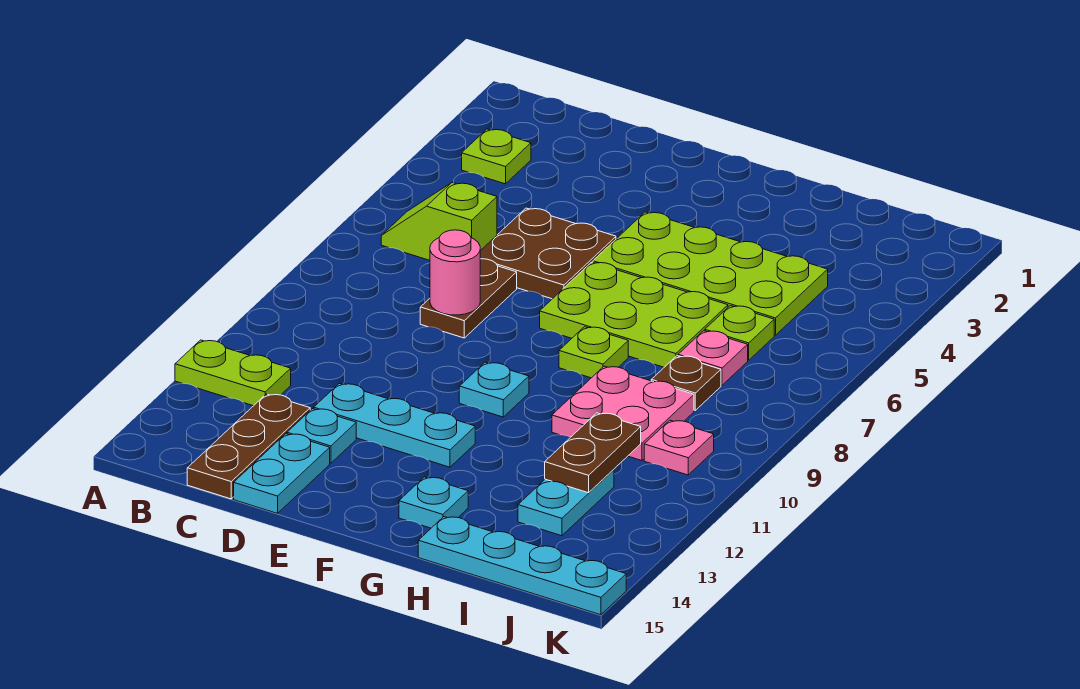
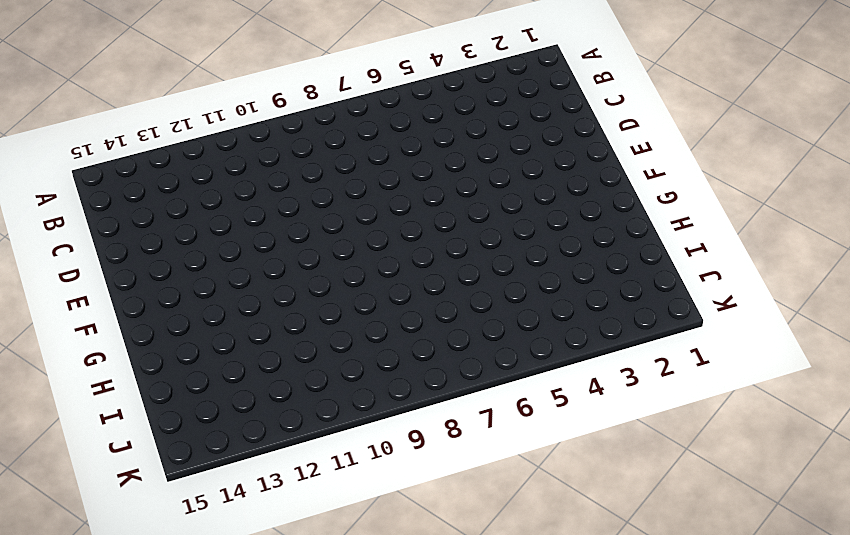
none -> lime 1x2 plate [175,340,291,406]
none -> lime 1x1 plate [462,129,531,184]
none -> lime 1x2 slope [381,183,497,260]

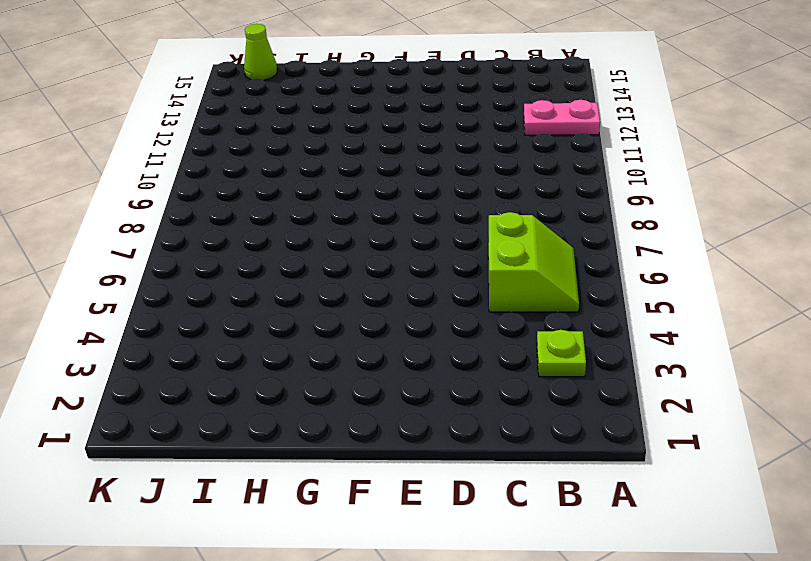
pink 1x2 plate [524,100,600,135] -> lime 1x2 plate [175,340,291,406]
lime 2x2 slope [488,212,579,312] -> lime 1x2 slope [381,183,497,260]
lime 1x1 cone [244,24,277,80] -> cyan 1x4 plate [418,517,626,615]
none -> brown 1x3 plate [187,394,310,499]
none -> brown 2x2 plate [480,208,616,299]
none -> brown 1x2 plate [420,259,517,338]

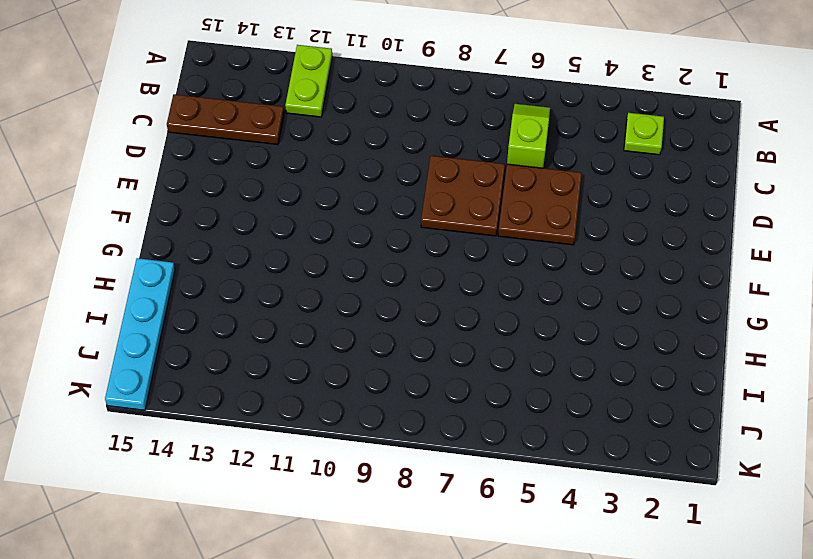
brown 2x2 plate [421,156,505,236] -> brown 1x2 plate [420,259,517,338]
none -> cyan 1x3 plate [314,384,475,467]
none -> cyan 1x1 plate [287,409,356,463]
none -> cyan 1x2 plate [234,434,330,513]

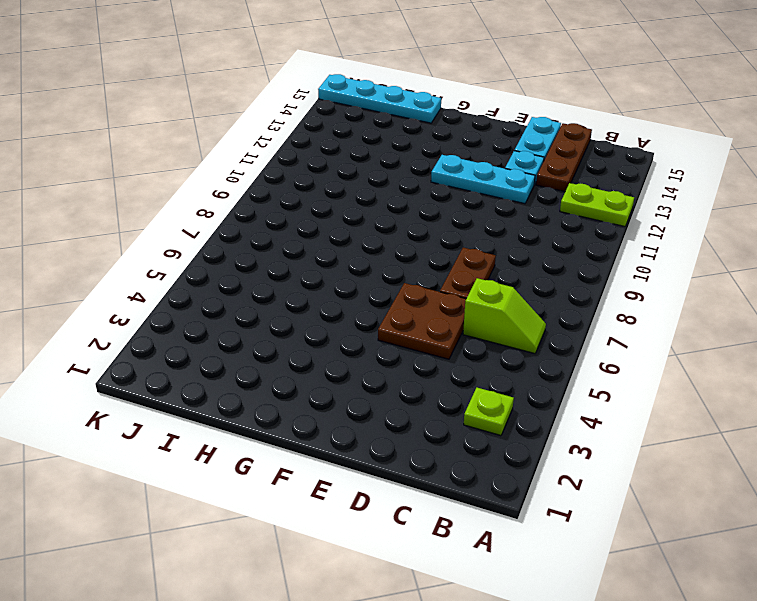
none -> lime 2x4 plate [593,212,828,335]
none -> lime 2x3 plate [540,262,728,367]
none -> cyan 1x1 plate [459,362,529,417]

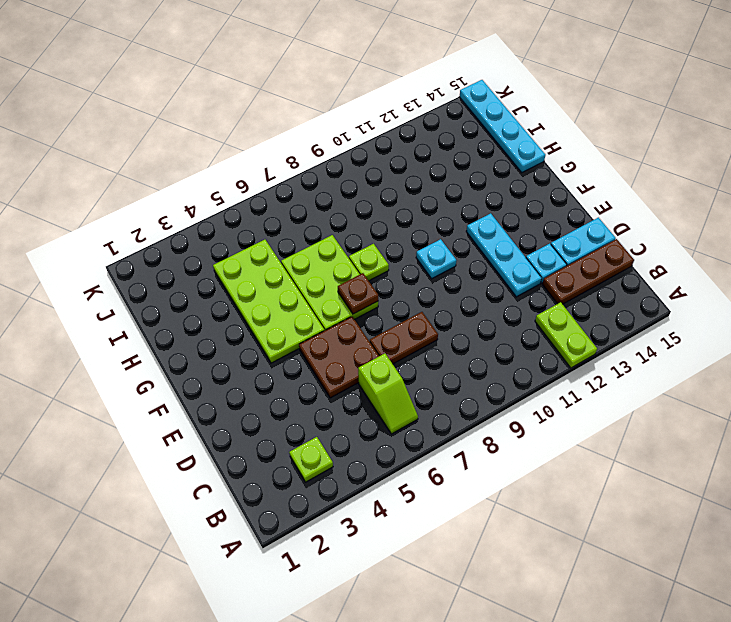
brown 1x1 plate [338,273,378,314] -> brown 1x1 plate moved to [651,356,721,410]
none -> cyan 1x1 plate [399,477,468,528]
none -> pink 2x2 plate [552,366,694,461]
none -> lime 1x1 plate [705,306,774,360]

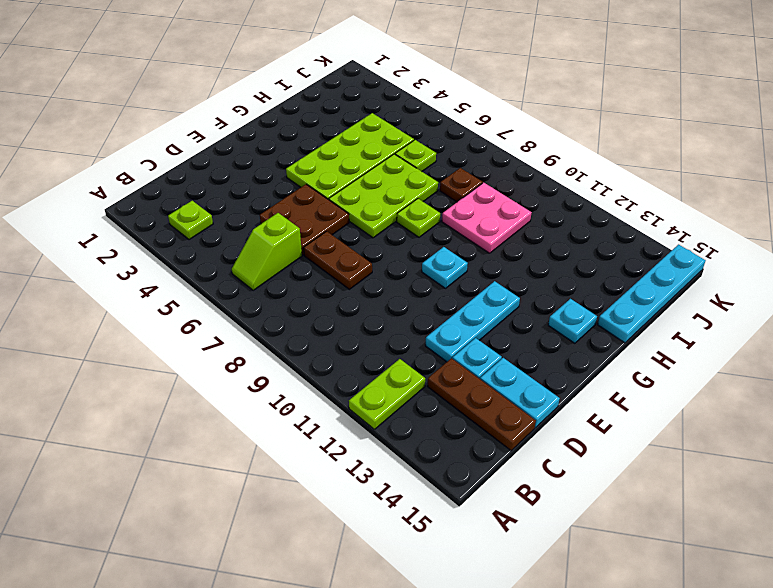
none -> pink 1x1 plate [678,331,748,385]
none -> cyan 1x2 plate [518,470,614,536]
none -> pink 1x1 plate [644,420,714,475]

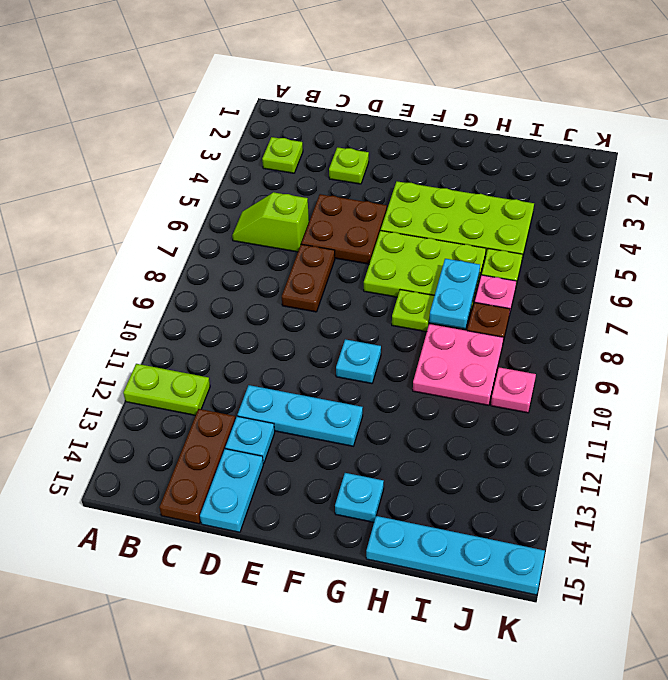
lime 1x1 plate [329,147,369,184] -> none
cyan 1x2 plate [429,259,480,329] -> cyan 1x2 plate moved to [518,470,614,536]
none -> pink 1x1 round brick [430,230,480,315]
none -> brown 1x2 plate [545,413,641,493]

